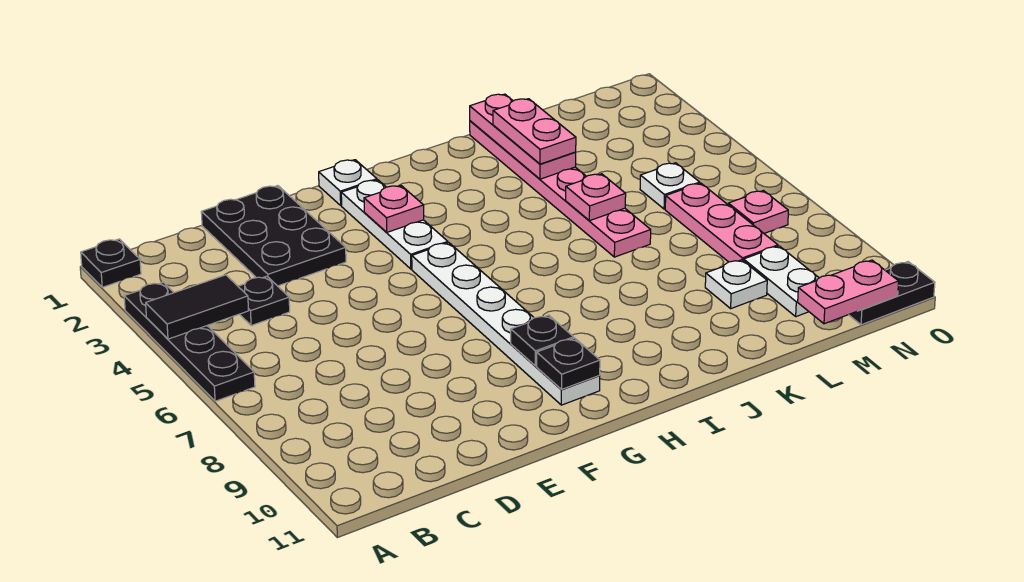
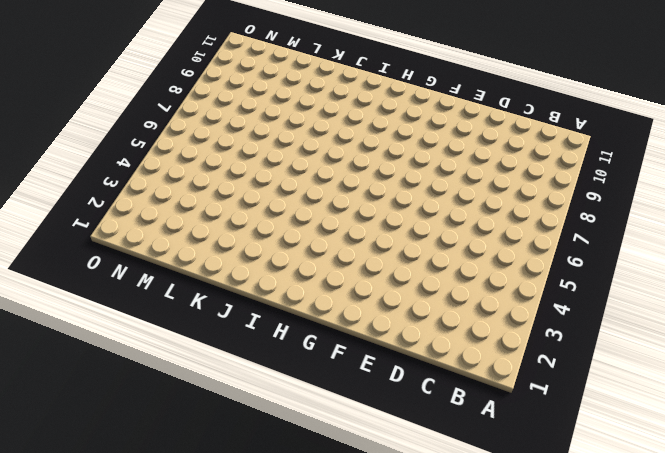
none -> black 1x1 plate [81,239,141,287]
none -> black 1x4 plate [124,282,255,401]
none -> black 1x1 plate [238,276,290,326]

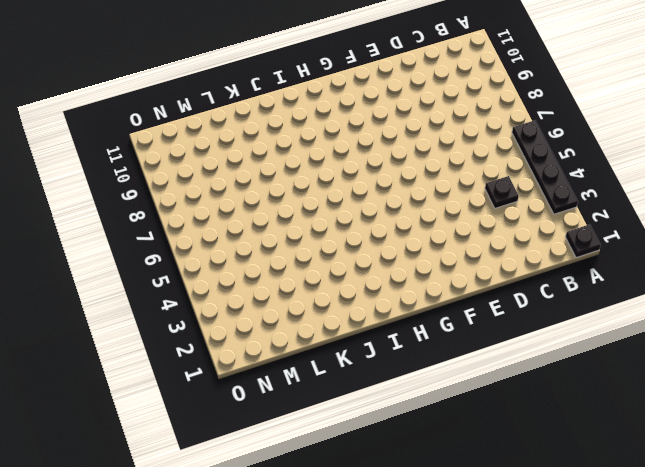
none -> black 2x3 plate [201,186,346,286]
none -> white 1x1 plate [319,160,377,206]
none -> white 1x3 plate [341,180,448,269]

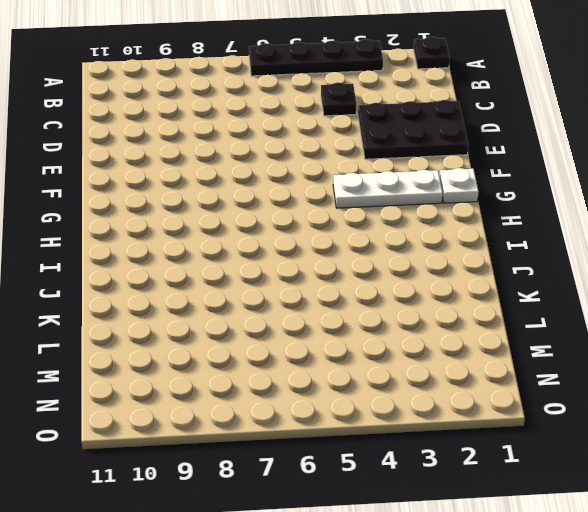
none -> white 1x6 plate [412,243,600,405]
none -> pink 1x6 plate [470,121,651,257]
none -> white 1x1 plate [705,260,767,308]

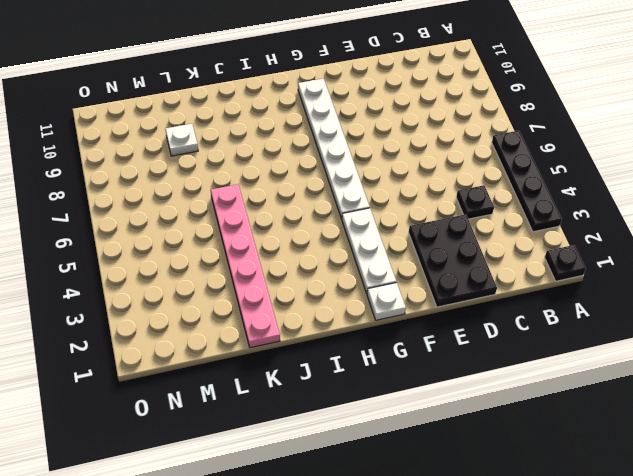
none -> white 1x1 plate [640,163,700,209]
none -> pink 1x3 plate [665,183,778,262]
none -> white 1x2 plate [744,246,819,317]

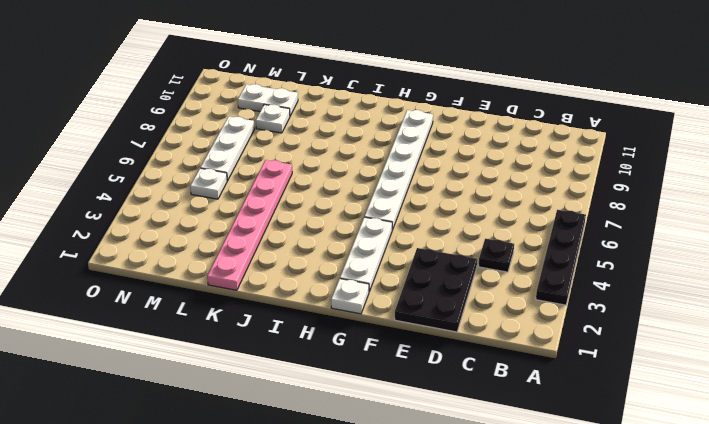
white 1x2 plate [238,84,298,116] -> white 1x2 plate turned to [744,246,819,317]
white 1x3 plate [200,116,255,181] -> pink 1x3 plate [665,183,778,262]
none -> black 1x1 plate [81,239,141,287]
none -> pink 1x1 plate [728,191,788,233]
none -> black 1x2 plate [849,262,935,325]

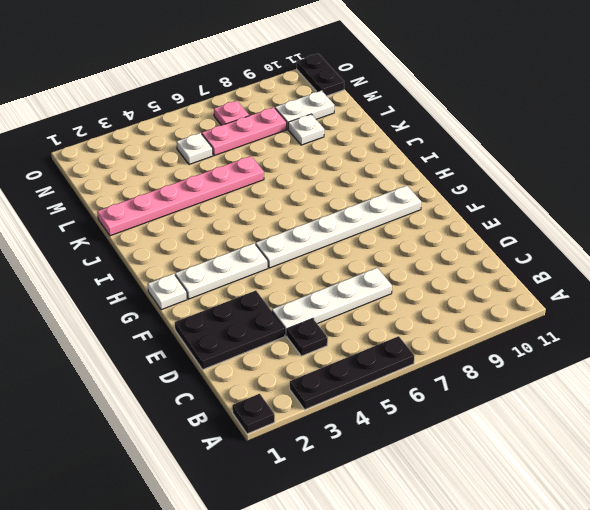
white 1x4 plate [272,268,392,336] -> none
none -> black 1x2 tile [146,275,249,339]
none -> pink 1x1 plate [364,185,424,232]
none -> black 1x1 plate [511,315,574,366]

